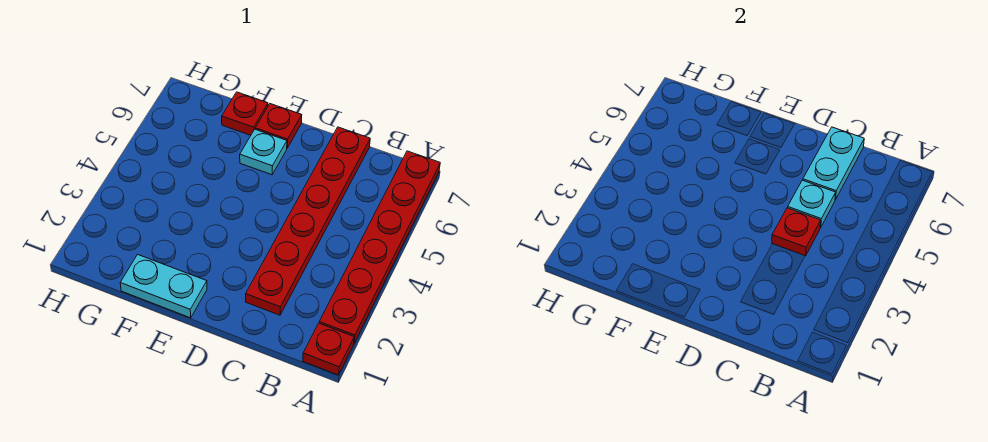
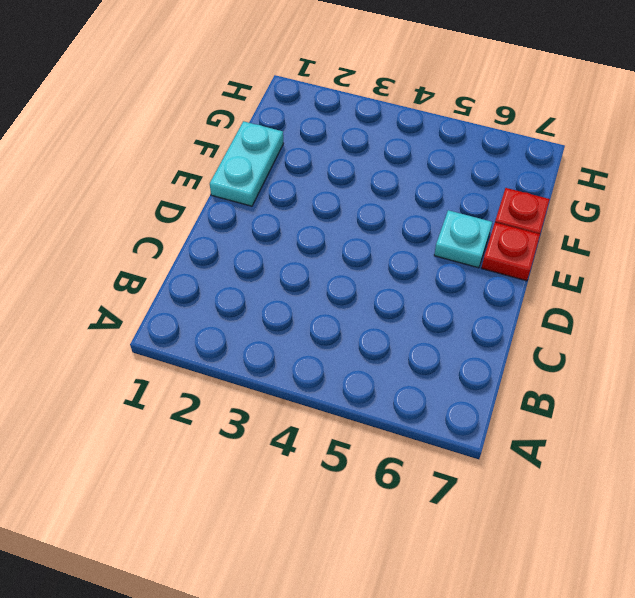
none -> red 1x1 plate [303,323,354,375]
none -> red 1x6 plate [319,151,440,343]

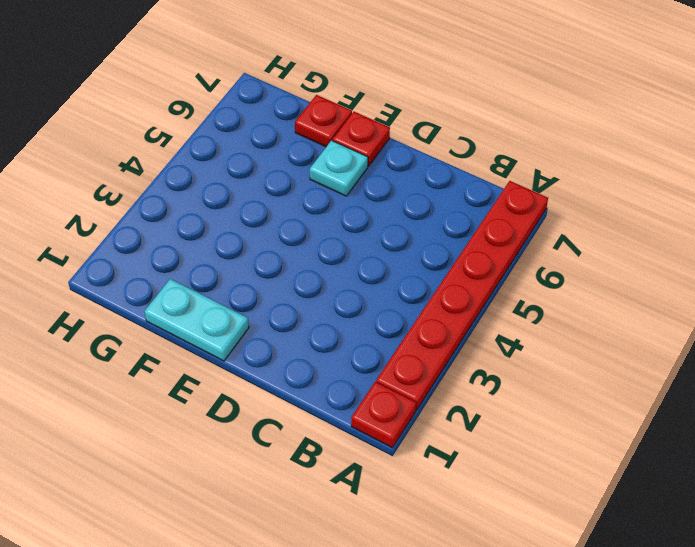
none -> red 1x6 plate [246,127,370,315]
none -> red 1x1 plate [772,208,821,256]

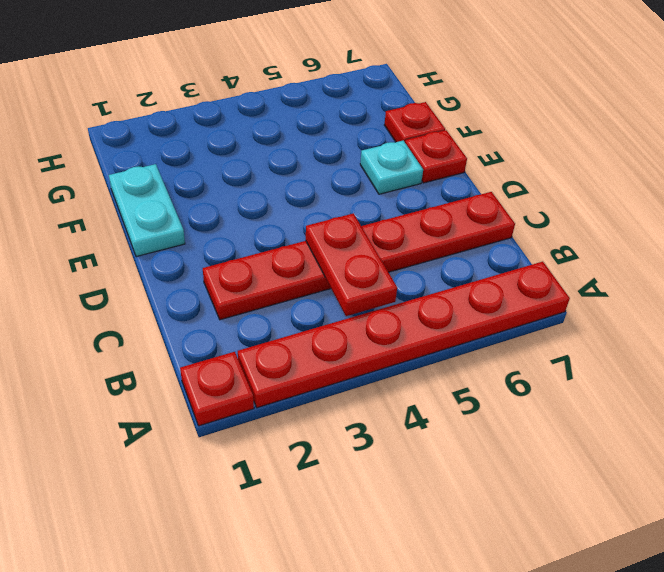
red 1x2 plate [306,213,397,316] -> red 1x1 plate [772,208,821,256]
none -> cyan 1x1 plate [788,180,836,227]
none -> cyan 1x2 plate [803,127,864,200]

